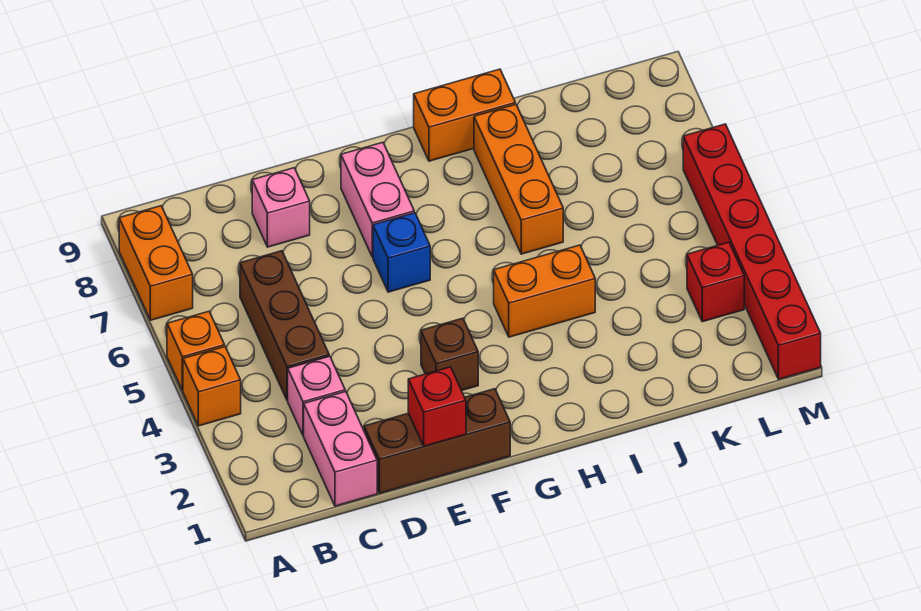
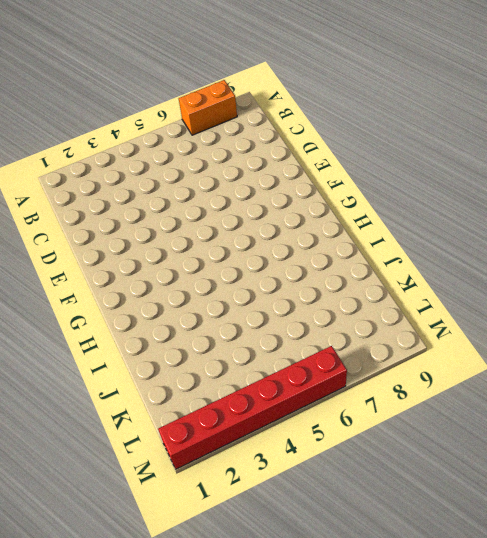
none -> orange 1x1 brick [183,347,241,426]
none -> orange 1x1 brick [167,311,225,391]
none -> pink 1x2 brick [304,391,377,506]

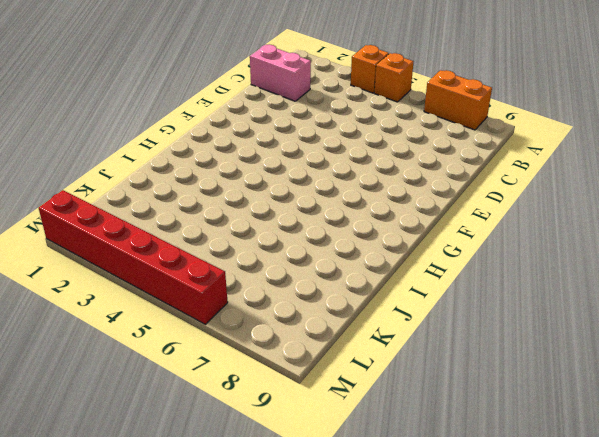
none -> pink 1x1 brick [288,356,345,436]
none -> brown 1x3 brick [240,251,329,401]
none -> brown 1x3 brick [364,389,510,493]

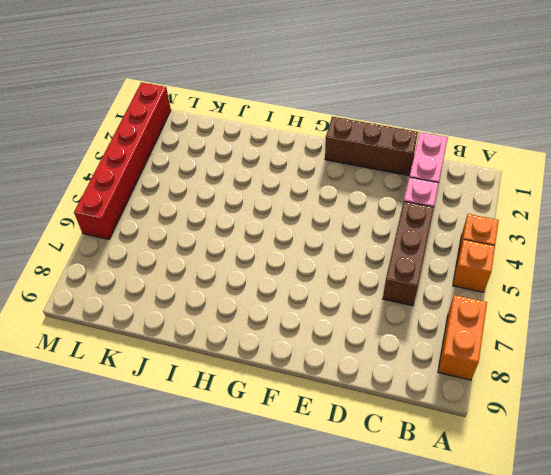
none -> pink 1x1 brick [252,168,310,247]
none -> brown 1x1 brick [421,318,478,391]
none -> blue 1x1 brick [373,213,430,292]

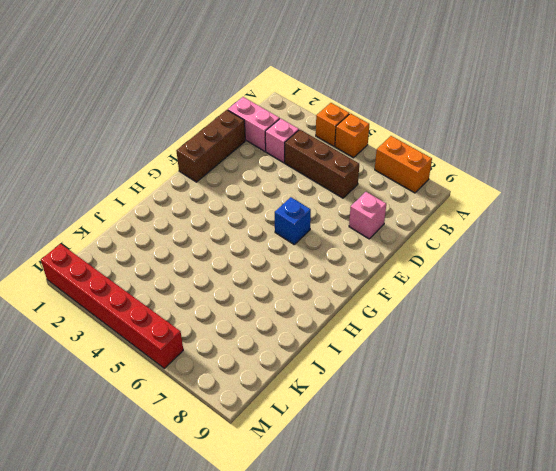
none -> brown 1x1 brick [421,318,478,391]
none -> pink 1x2 brick [341,142,414,257]
none -> orange 1x2 brick [494,245,595,337]

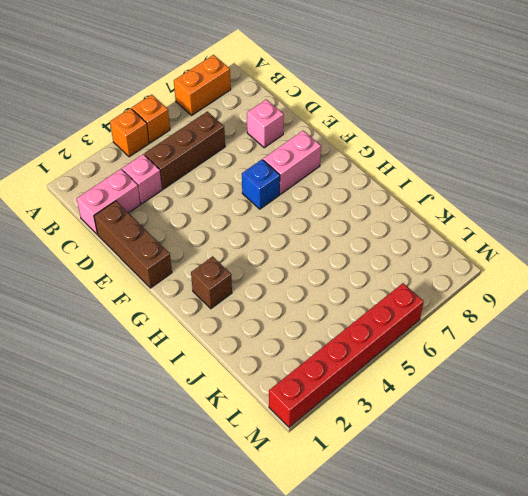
brown 1x1 brick [191,256,232,309] -> brown 1x1 brick moved to [421,318,478,391]
none -> orange 1x2 brick [494,245,595,337]
none -> orange 1x2 brick [414,69,515,161]
none -> orange 1x3 brick [474,104,563,254]

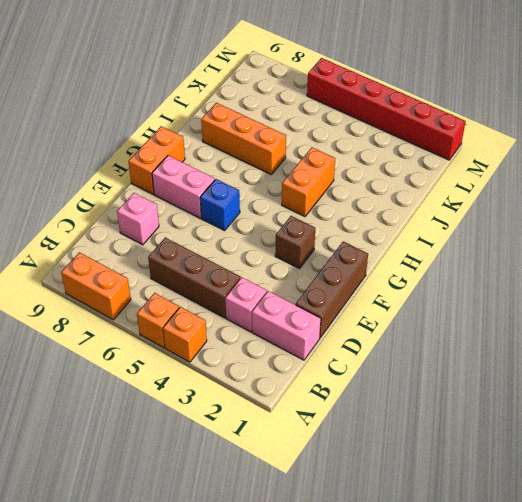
orange 1x2 brick [128,126,185,194] -> orange 1x2 brick moved to [414,69,515,161]
none -> red 1x1 brick [687,242,744,322]
none -> red 1x1 brick [408,367,466,446]

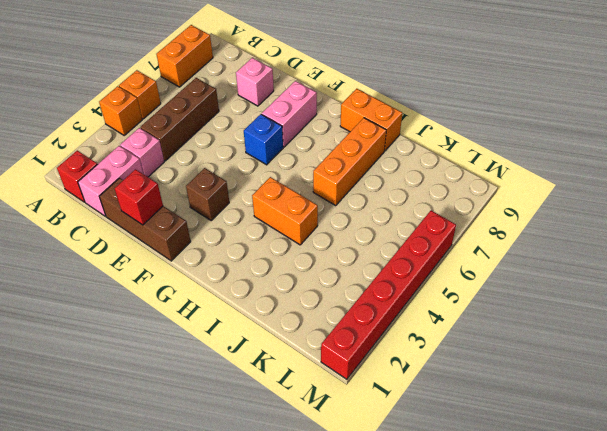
red 1x1 brick [57,150,97,202] -> red 1x1 brick moved to [687,242,744,322]

